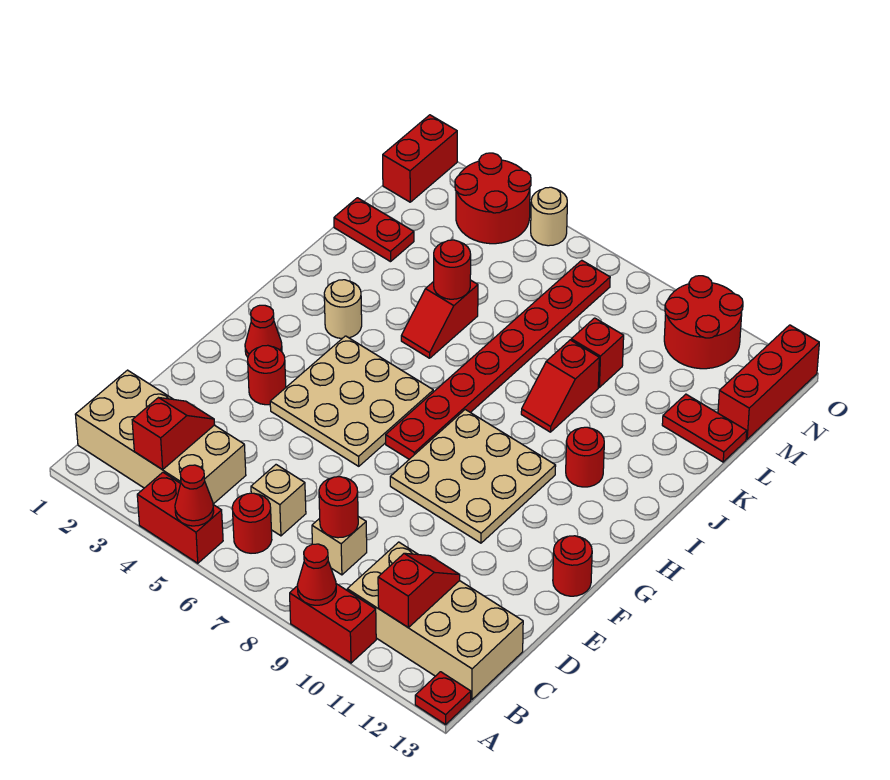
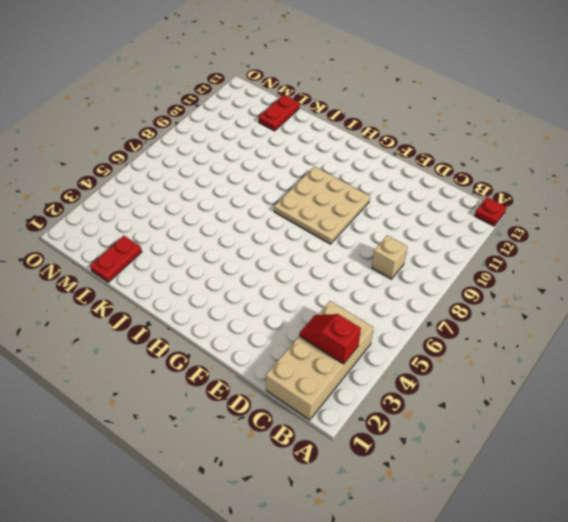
none -> red 1x2 brick [137,472,223,563]
none -> red 1x2 brick [290,584,376,663]
none -> red 1x1 round brick [232,493,272,553]
none -> tan 2x4 brick [347,542,523,700]

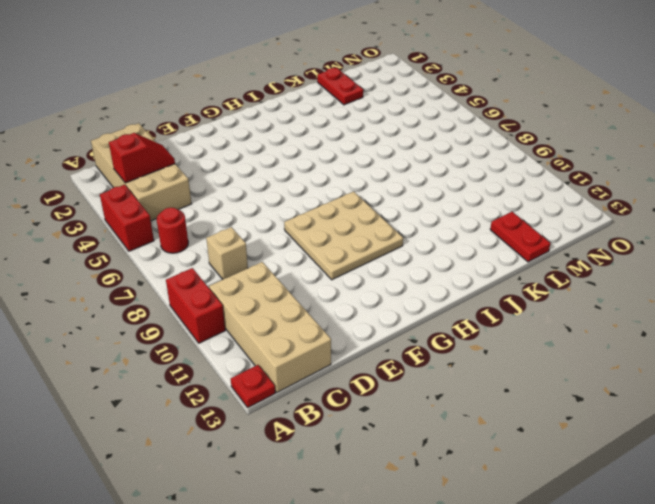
none -> tan 1x1 brick [251,465,306,536]
none -> red 1x1 round brick [248,345,286,405]
none -> tan 3x3 plate [270,336,433,466]
none -> red 1x1 round brick [553,536,592,596]

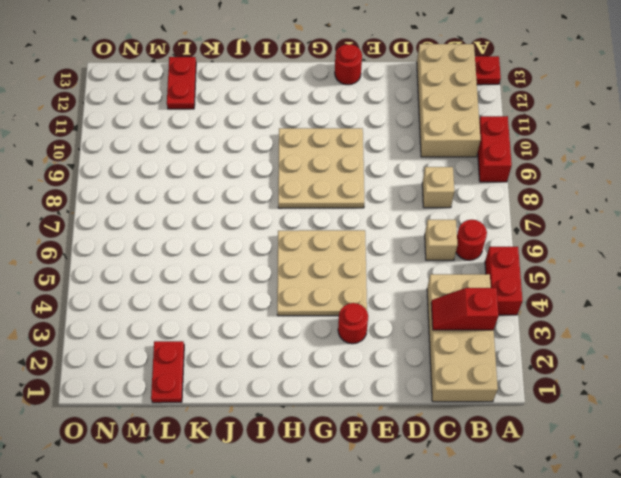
none -> red 1x1 cone [245,305,282,357]
none -> red 1x8 plate [386,260,610,459]
none -> tan 1x1 round brick [324,280,362,339]
none -> red 1x1 round brick [566,427,604,487]

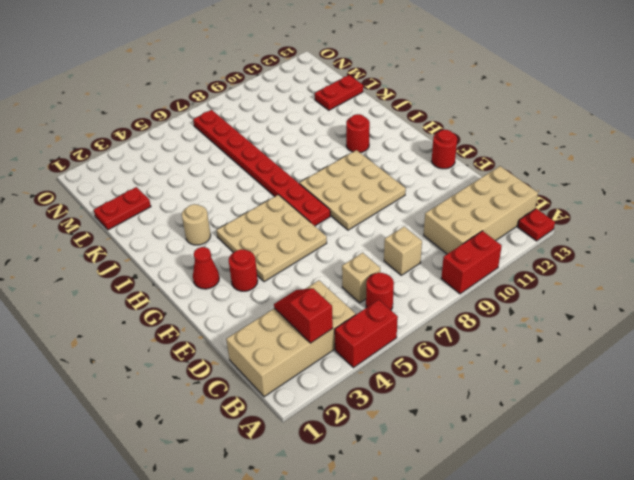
none -> red 1x2 slope [401,280,478,358]
none -> red 1x2 slope [521,340,599,432]
none -> red 1x1 brick [571,318,624,387]
none -> red 1x3 brick [718,325,819,439]

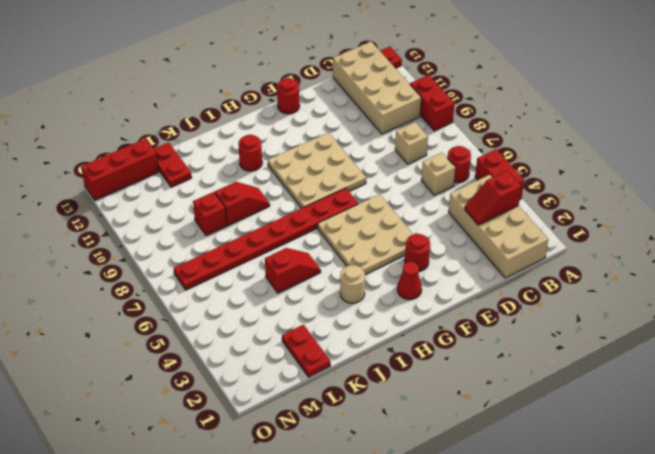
none -> red 1x2 brick [383,115,457,202]
none -> red 2x2 round brick [455,153,531,244]
none -> red 2x2 round brick [664,276,743,369]
none -> tan 1x1 round brick [531,187,567,246]

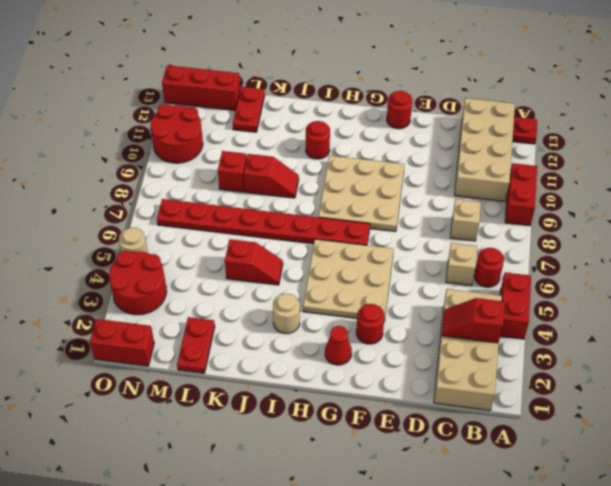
none -> red 1x1 cone [175,465,214,526]
none -> red 1x1 cone [297,544,336,605]
none -> red 1x2 slope [378,553,460,628]
none -> red 1x1 round brick [319,477,358,538]

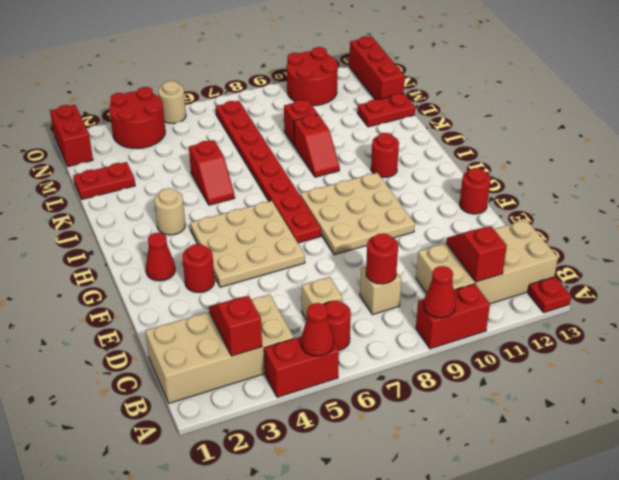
none -> red 1x1 round brick [434,240,471,299]

